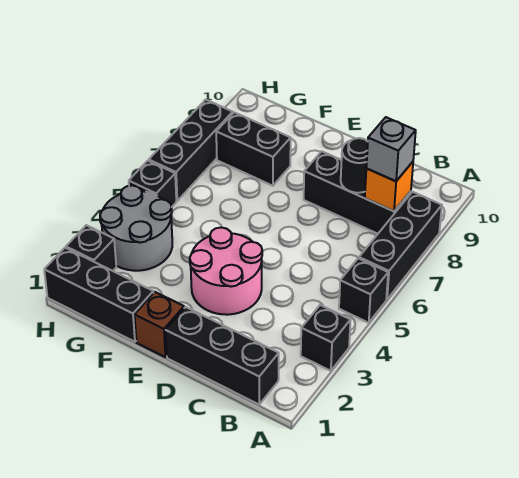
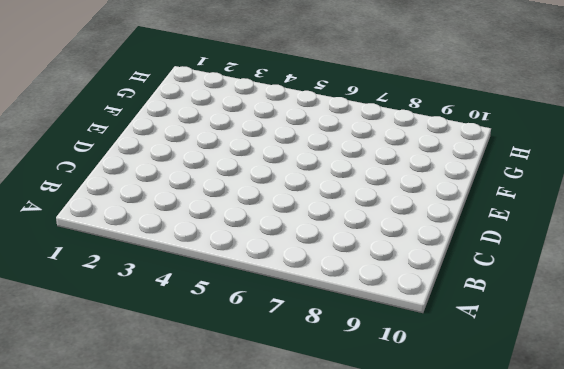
none -> black 1x1 brick [301,305,351,371]
none -> black 1x1 brick [339,258,388,323]
none -> black 1x3 brick [359,192,442,299]

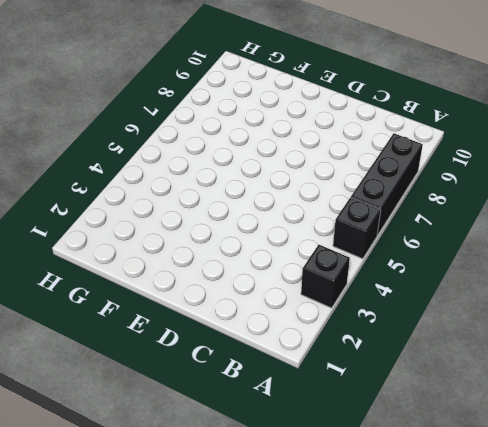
none -> black 1x3 brick [165,307,279,404]
none -> black 1x3 brick [304,151,411,234]
none -> pink 2x2 round brick [190,227,262,315]

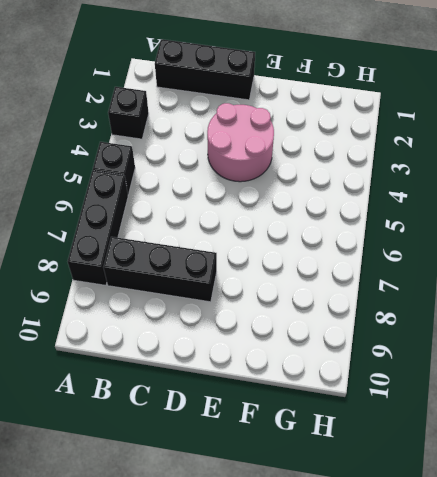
none -> brown 1x1 brick [135,292,184,357]
none -> black 1x3 brick [44,248,153,342]
none -> black 1x2 brick [216,112,291,186]

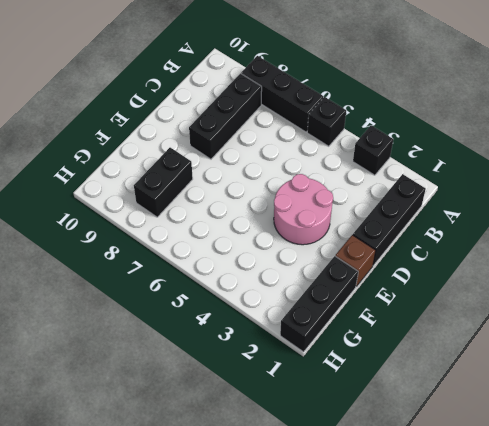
none -> grey 2x2 round brick [100,185,172,271]
none -> black 1x1 brick [66,225,116,271]
none -> black 1x1 brick [129,161,176,207]

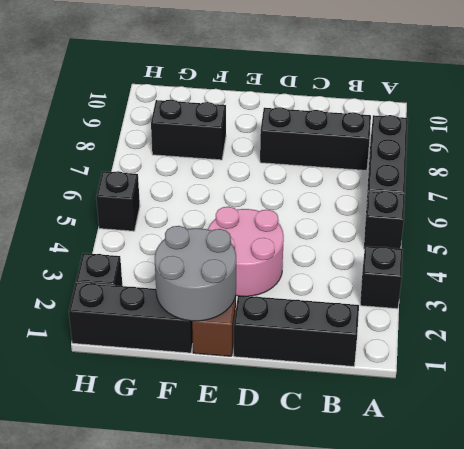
grey 2x2 round brick [155,226,236,321] -> grey 2x2 round brick moved to [100,185,172,271]
none -> black 1x3 brick [149,100,233,201]
none -> orange 1x1 brick [365,162,413,211]
none -> black 1x1 round brick [341,138,368,193]

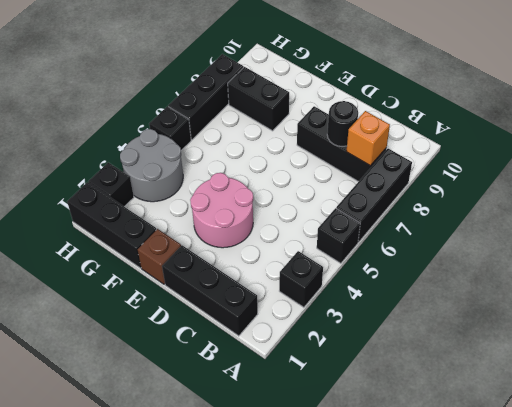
none -> grey 1x1 brick [366,117,416,181]

